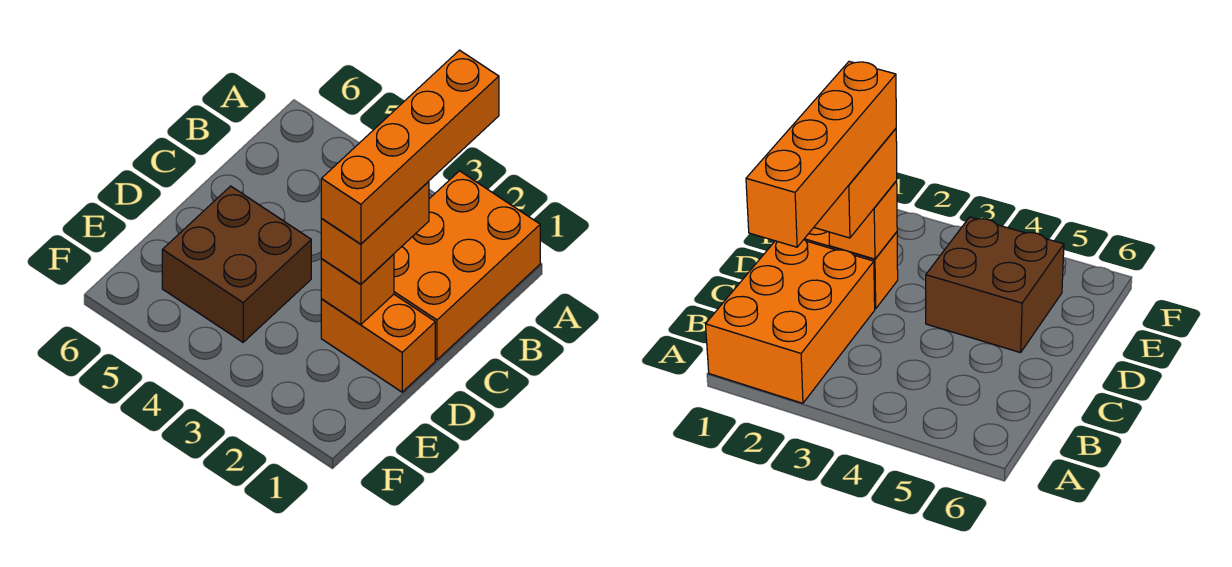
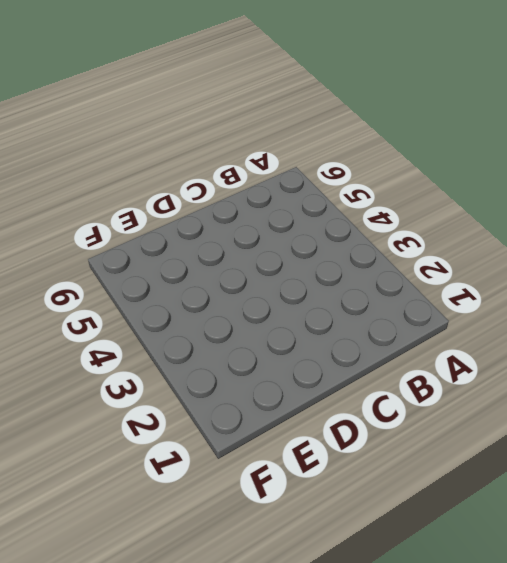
none -> orange 2x3 brick [394,171,540,360]
none -> orange 1x2 brick [321,294,435,392]

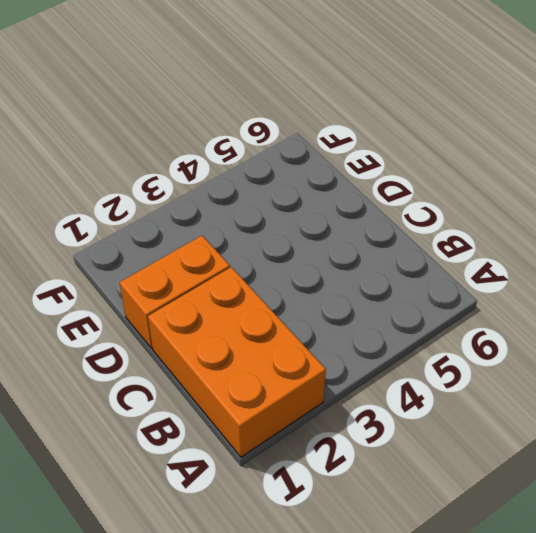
none -> brown 2x2 brick [162,186,311,342]
none -> orange 1x1 brick [321,254,394,325]

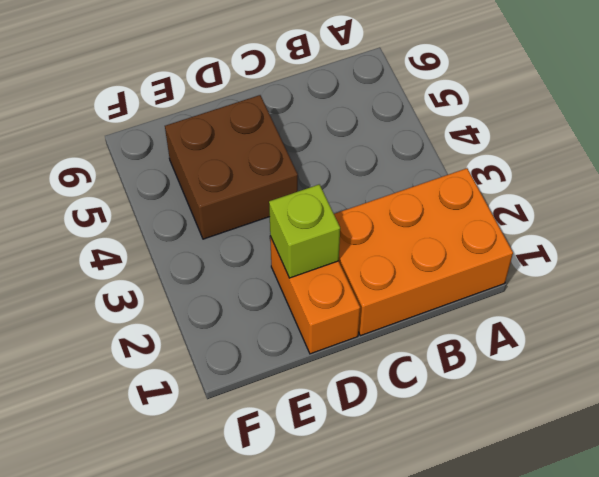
lime 1x1 brick [269,184,340,278] -> orange 1x1 brick [321,254,394,325]
none -> orange 1x2 brick [321,181,429,284]
none -> orange 1x4 brick [321,50,499,244]

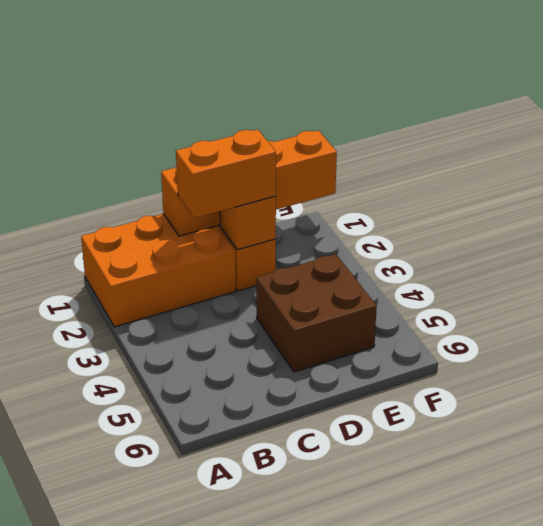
orange 1x4 brick [161,130,337,236] -> orange 1x4 brick moved to [321,50,499,244]

